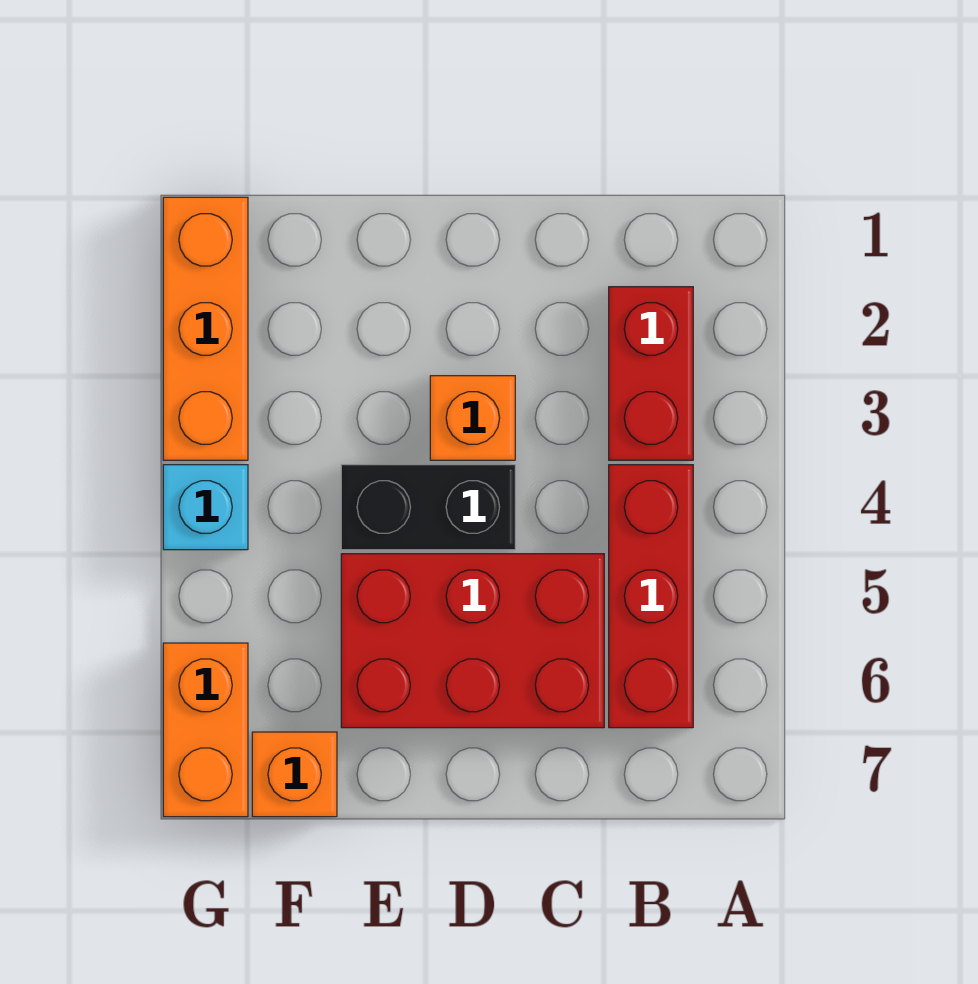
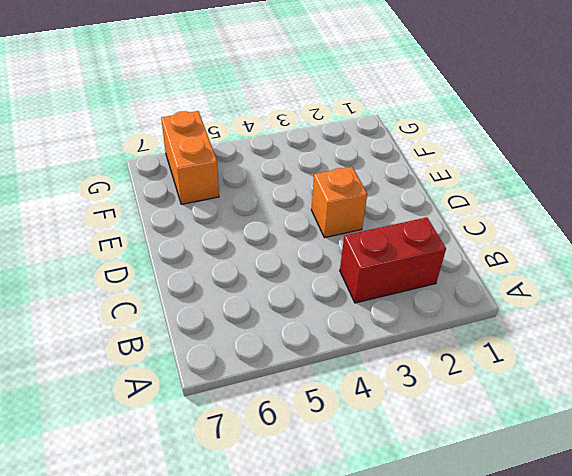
orange 1x2 brick [161,111,219,204] -> orange 1x2 brick turned to [163,643,248,817]
none -> red 1x3 brick [609,465,693,728]
none -> red 2x3 brick [341,554,604,728]

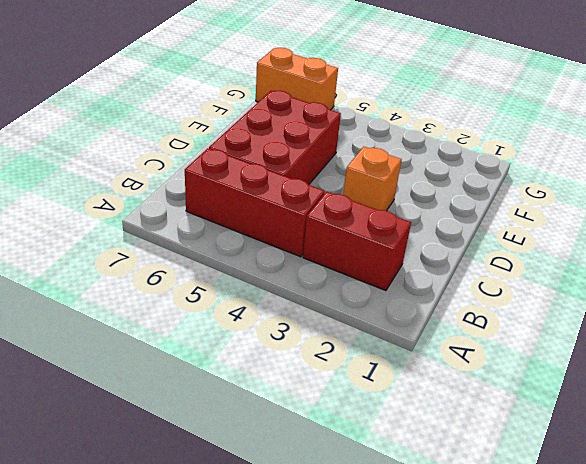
none -> black 1x2 brick [341,465,515,550]
none -> orange 1x1 brick [252,732,337,817]

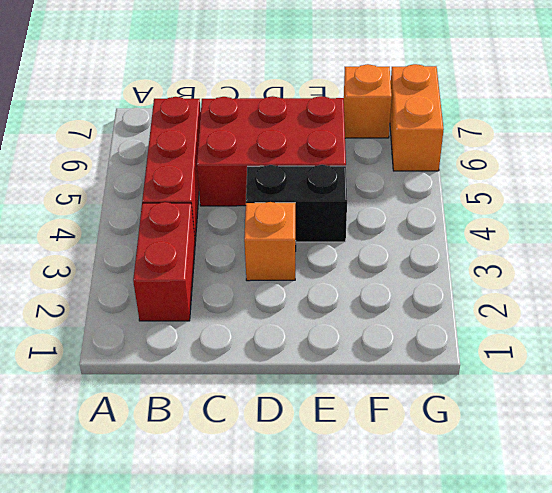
none -> orange 1x3 brick [163,197,248,460]
none -> cyan 1x1 brick [163,465,248,550]

